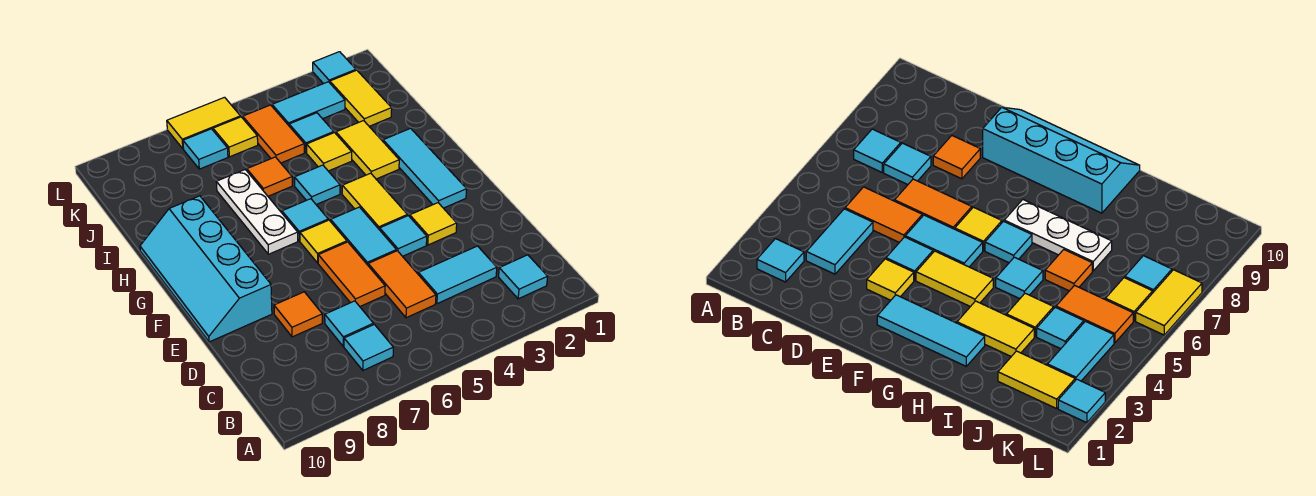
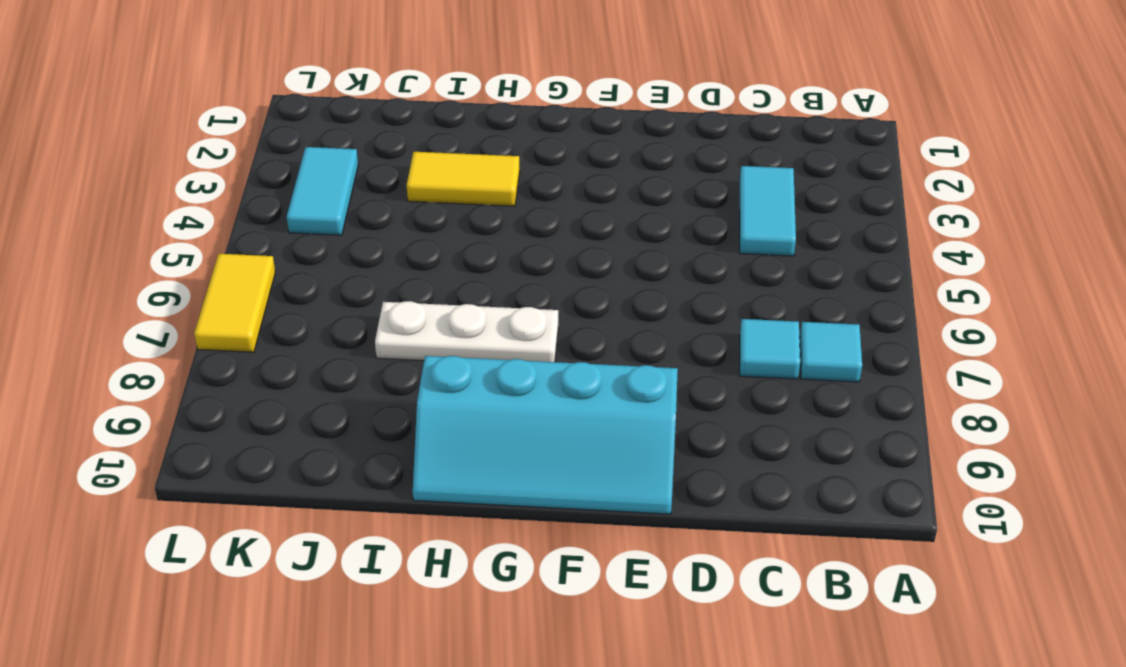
none -> cyan 1x1 tile [499,255,548,299]
none -> orange 1x2 tile [368,251,436,318]
none -> orange 1x2 tile [318,242,385,306]

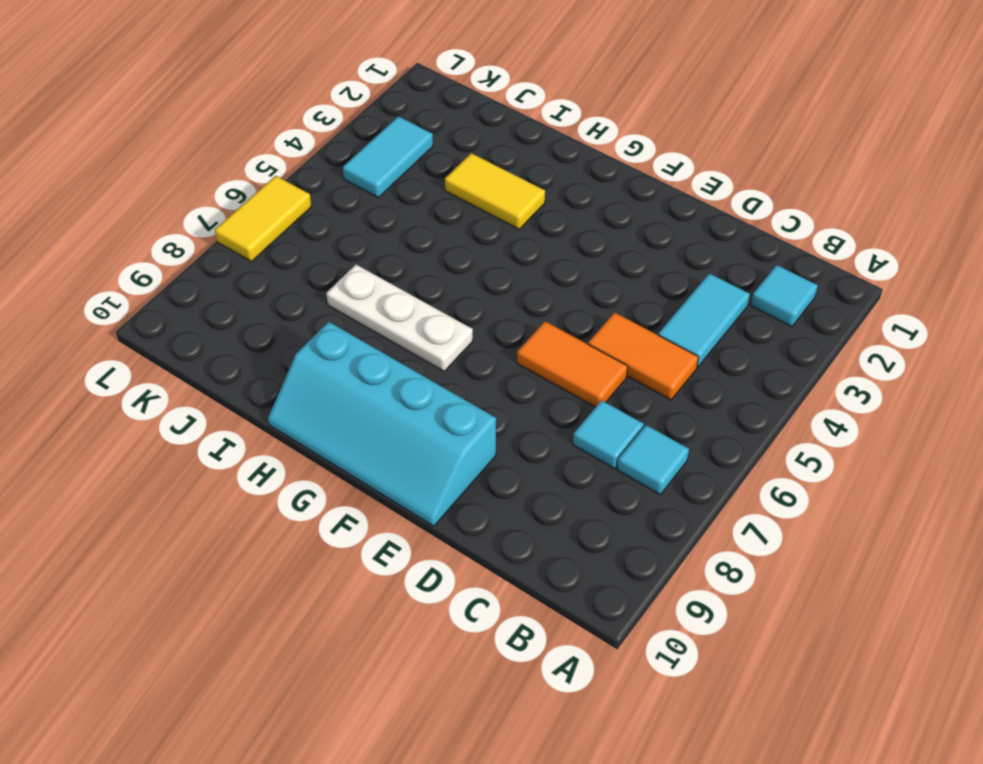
none -> orange 1x1 tile [274,292,322,337]
none -> yellow 1x1 tile [410,203,457,245]
none -> cyan 1x1 tile [380,216,427,256]

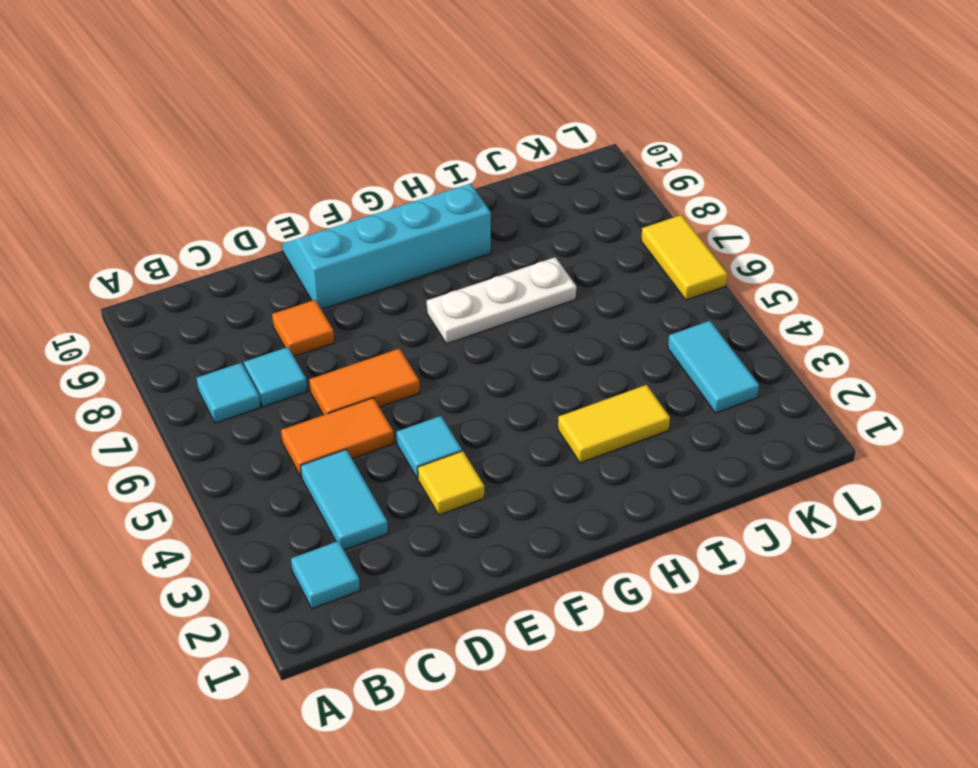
none -> cyan 1x2 tile [331,207,396,265]
none -> cyan 1x3 tile [383,128,467,208]
none -> yellow 1x2 tile [342,173,407,230]

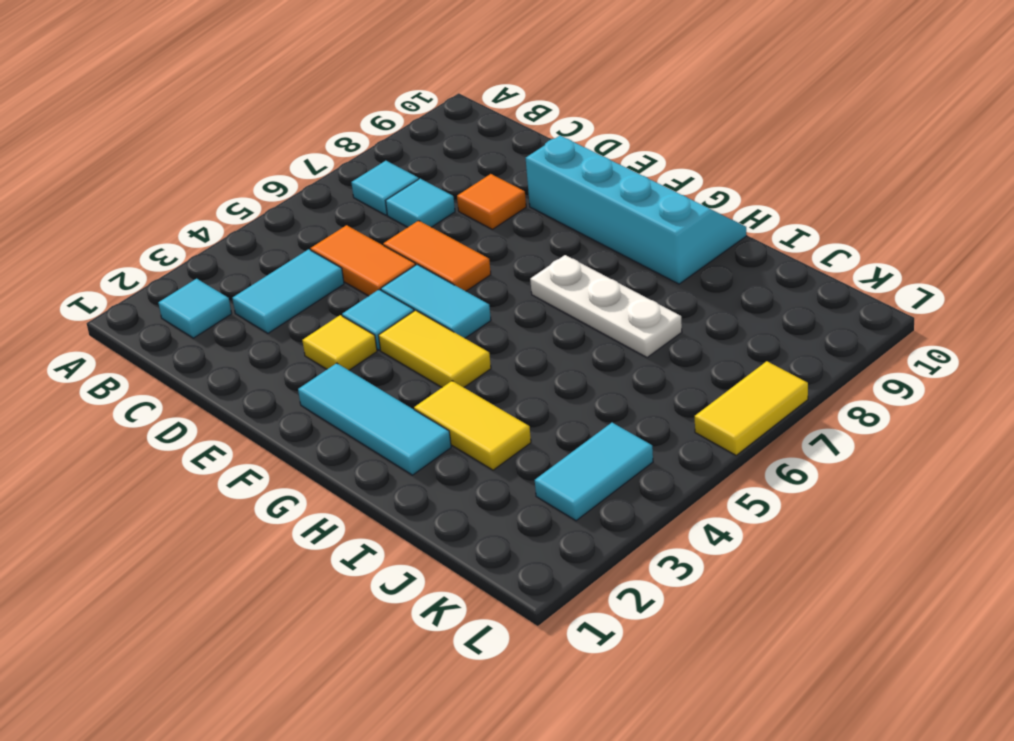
none -> yellow 1x1 tile [300,220,347,263]
none -> cyan 1x1 tile [282,199,328,241]
none -> cyan 1x1 tile [294,165,340,205]

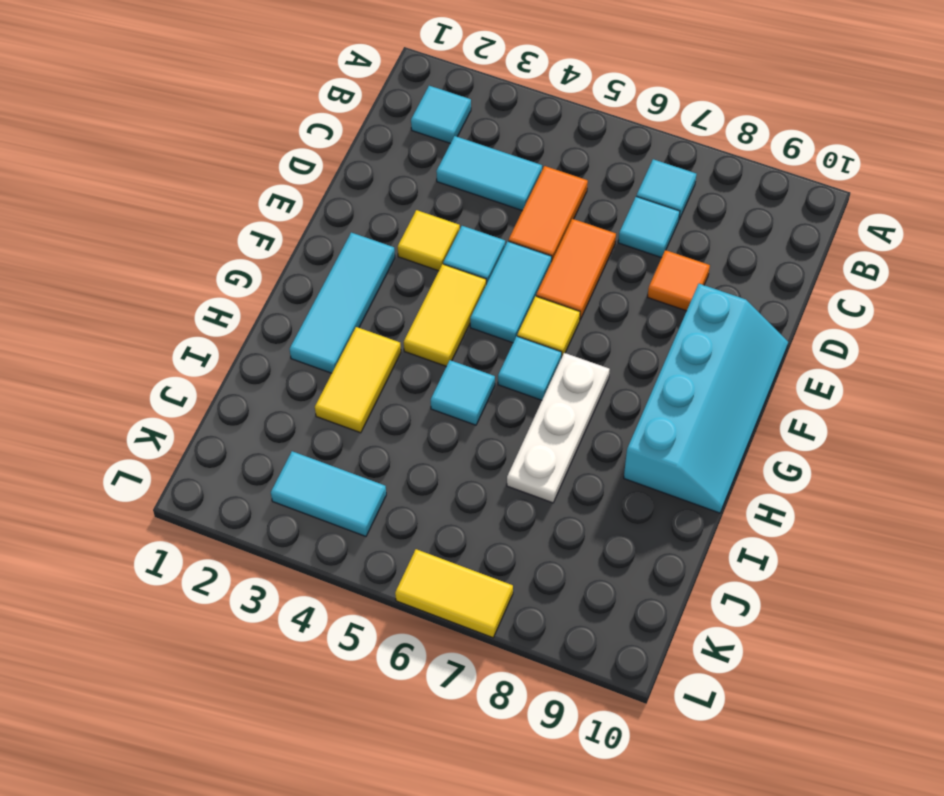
none -> yellow 1x1 tile [307,133,352,171]
none -> orange 1x1 tile [247,157,292,196]
none -> yellow 1x2 tile [330,70,392,126]

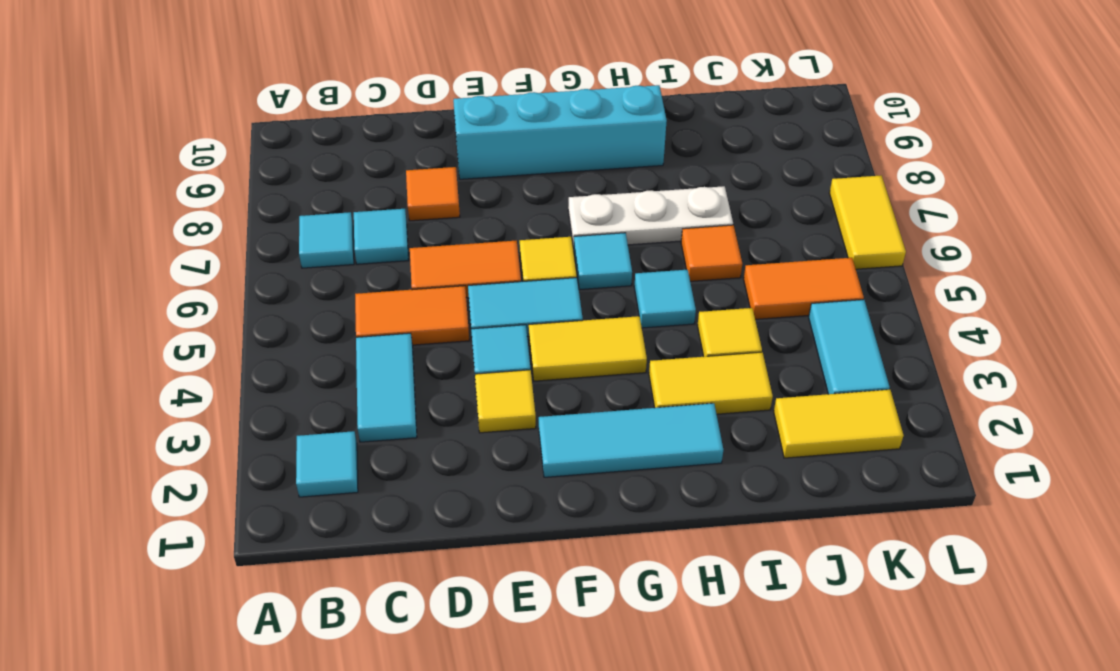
none -> cyan 1x1 tile [289,113,334,152]
none -> yellow 1x1 tile [213,117,258,157]
none -> cyan 1x1 tile [183,129,228,169]

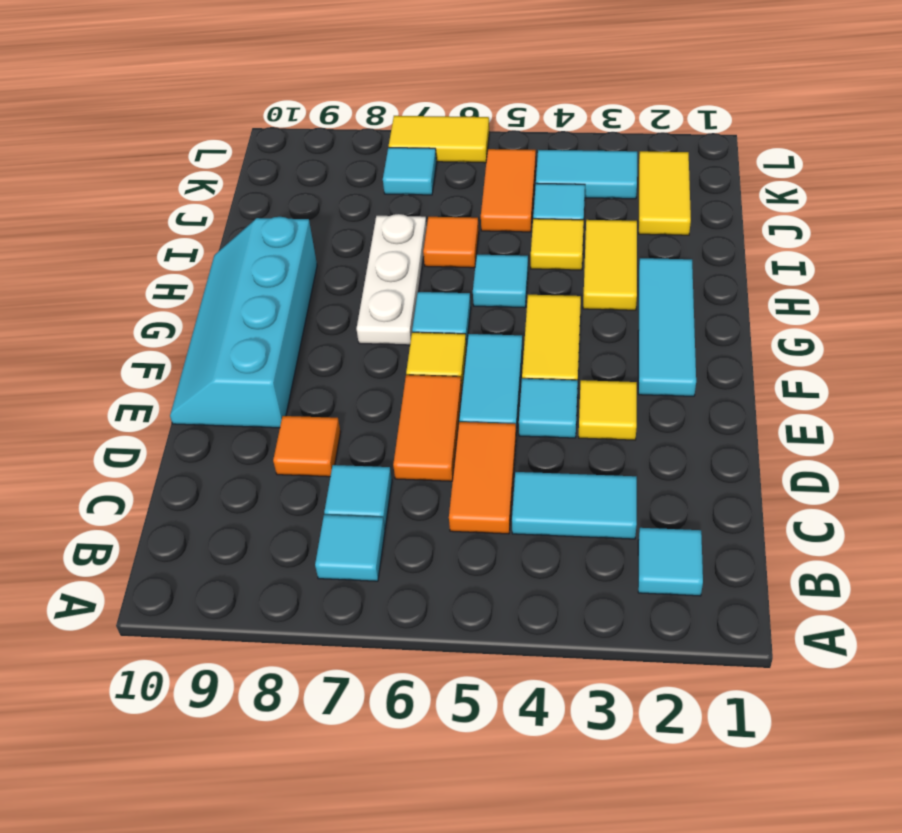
none -> yellow 1x1 tile [213,117,258,157]
none -> cyan 1x1 tile [313,52,356,84]

